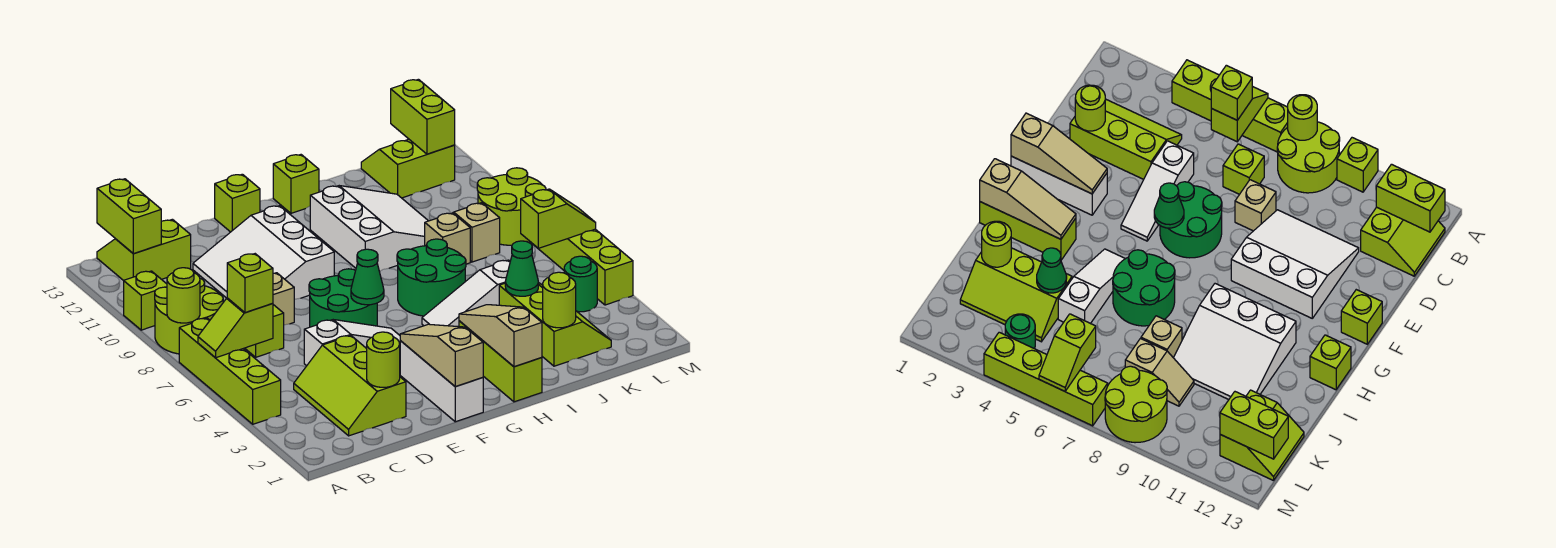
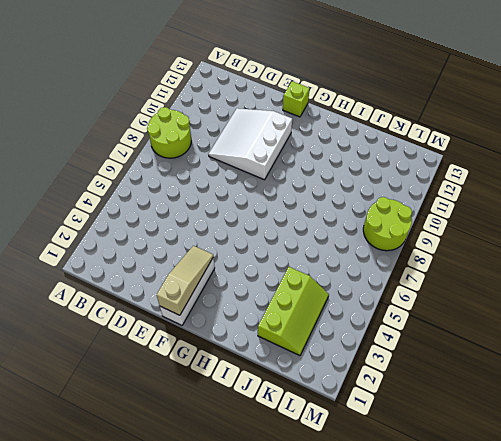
none -> lime 1x4 brick [179,318,281,424]
none -> lime 1x1 brick [124,271,167,330]
none -> lime 2x2 slope [97,219,191,281]
none -> lime 2x3 slope [294,336,406,436]

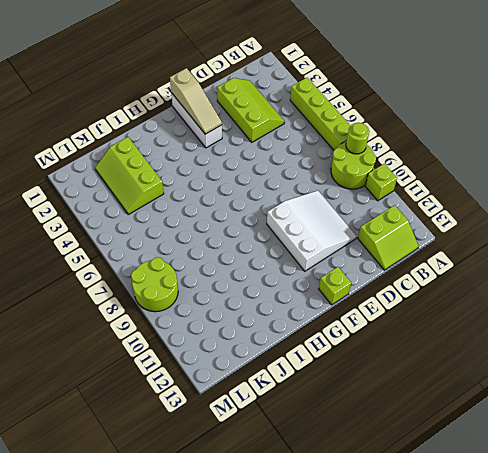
none -> lime 1x1 brick [245,305,284,357]
none -> white 1x3 slope [304,320,401,366]
none -> tan 1x1 brick [273,273,294,325]
none -> green 2x2 round brick [309,269,377,327]

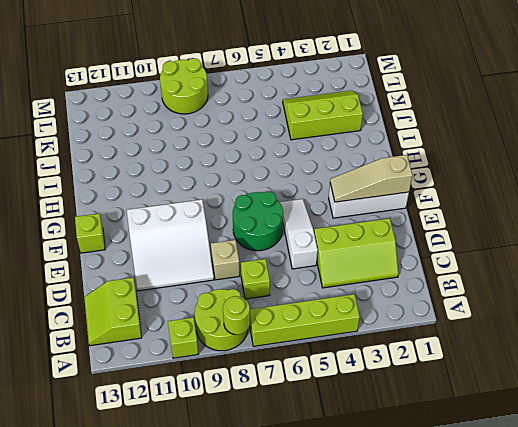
none -> lime 1x3 brick [459,321,542,402]
none -> white 1x3 slope [422,260,510,327]
none -> green 2x2 round brick [397,239,466,316]
none -> white 3x3 slope [310,186,428,272]

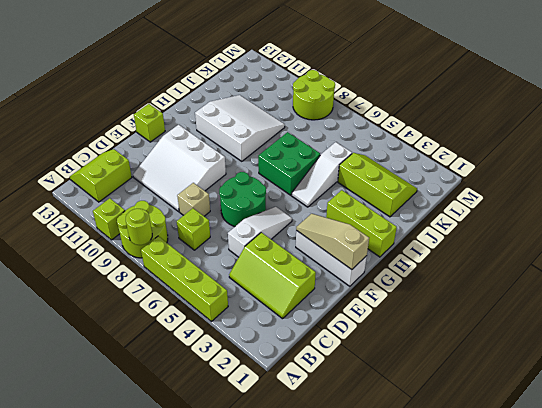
green 2x2 brick [258,132,320,195] -> green 2x2 round brick [397,239,466,316]
none -> lime 1x1 brick [273,155,319,213]
none -> tan 1x1 brick [425,213,470,264]
none -> tan 1x2 slope [453,203,500,262]
none -> lime 2x2 slope [361,139,455,198]

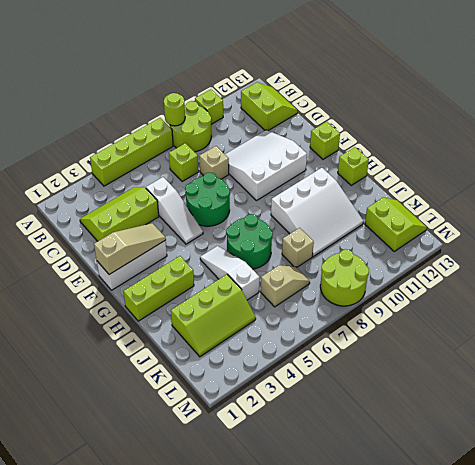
tan 1x2 slope [261,265,310,307] -> tan 1x2 slope moved to [453,203,500,262]
none -> green 1x1 round brick [564,256,597,312]
none -> lime 1x4 brick [533,229,633,305]
none -> lime 1x2 slope [198,298,273,358]
none -> lime 1x2 brick [97,179,161,254]

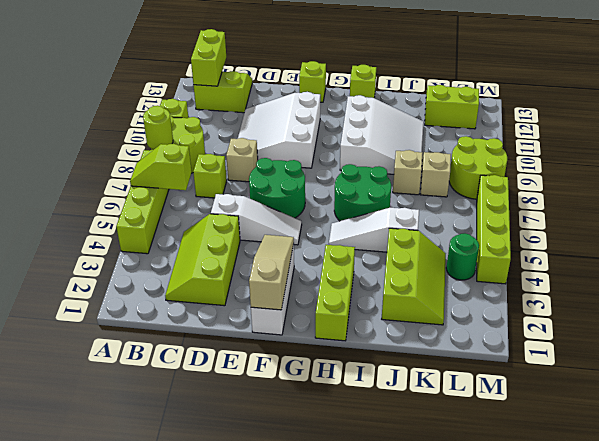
none -> lime 1x1 round brick [367,332,400,387]
none -> green 1x1 cone [351,249,384,305]
none -> tan 1x3 slope [459,305,542,367]
none -> lime 1x1 round brick [543,272,576,328]

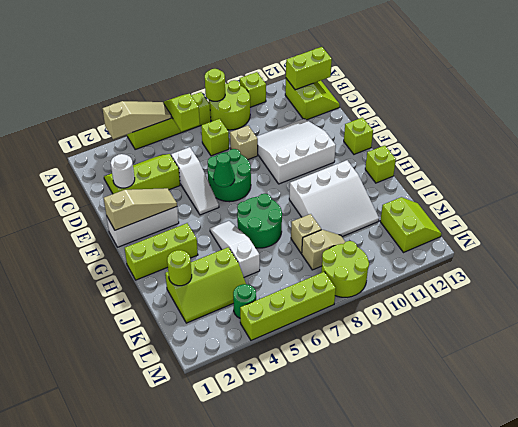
tan 1x3 slope [103,101,171,139] -> tan 1x3 slope moved to [459,305,542,367]
white 1x1 round brick [111,154,135,188] -> lime 1x1 round brick [367,332,400,387]
none -> green 1x1 cone [505,241,538,296]
none -> lime 1x2 slope [521,189,596,248]
none -> lime 1x2 brick [391,79,455,154]
none -> lime 1x1 brick [227,254,273,313]

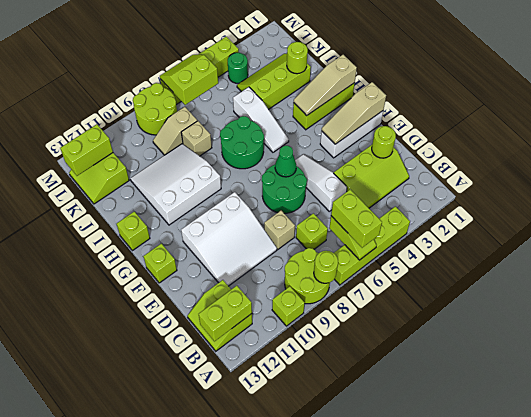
lime 1x2 brick [331,190,382,248] -> lime 1x1 brick [227,254,273,313]
lime 2x2 slope [160,55,218,105] -> lime 1x2 slope [521,189,596,248]
none -> green 1x1 cone [505,241,538,296]

